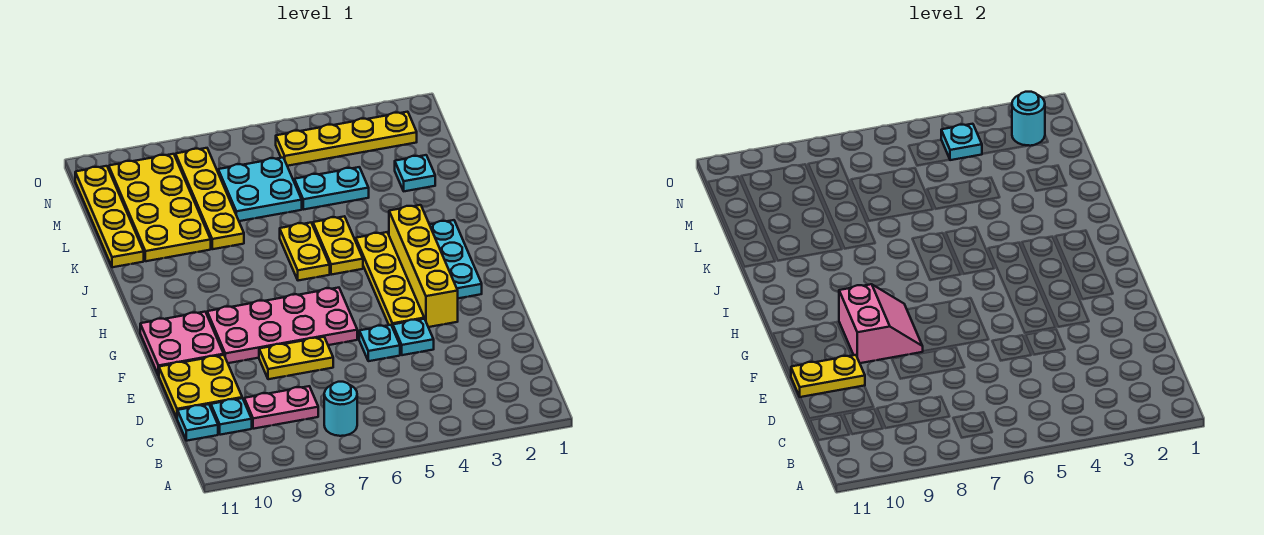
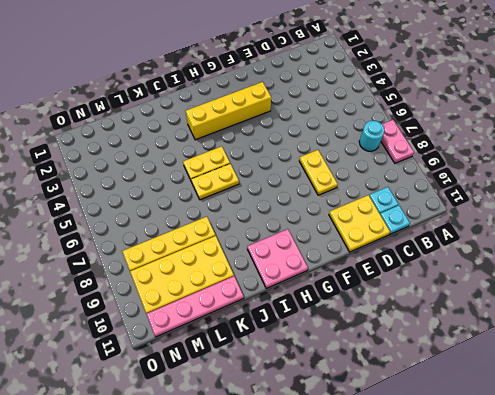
pink 1x2 plate [381,120,414,163] -> pink 1x2 plate moved to [244,386,318,429]
pink 2x2 plate [247,229,308,288] -> pink 2x2 plate moved to [140,312,224,376]
pink 1x4 plate [146,276,244,337] -> yellow 1x4 plate [75,166,144,267]
none -> cyan 1x1 plate [393,319,434,355]
none -> cyan 1x1 plate [359,325,400,361]
none -> yellow 1x4 plate [356,232,424,328]

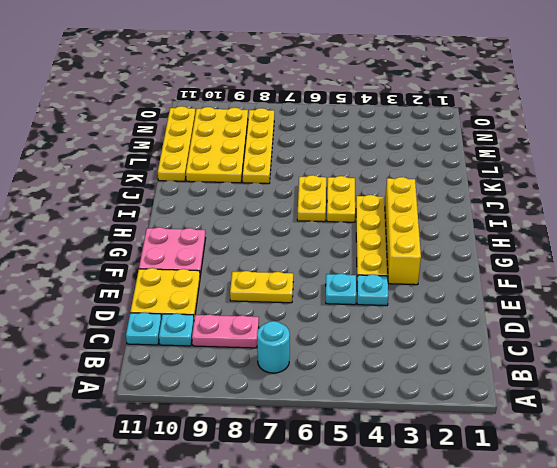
none -> pink 2x4 plate [207,288,357,363]
none -> cyan 1x3 plate [430,220,482,298]
none -> cyan 1x1 plate [395,155,435,191]

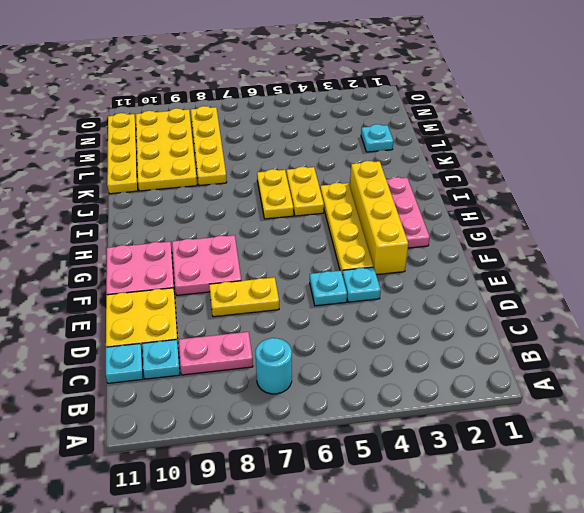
pink 2x2 plate [172,235,241,295] -> pink 2x4 plate [207,288,357,363]
pink 1x3 plate [386,177,430,248] -> cyan 1x3 plate [430,220,482,298]
none -> cyan 1x2 plate [294,167,369,210]
none -> cyan 2x2 plate [218,158,302,221]
none -> yellow 1x4 plate [276,112,417,166]

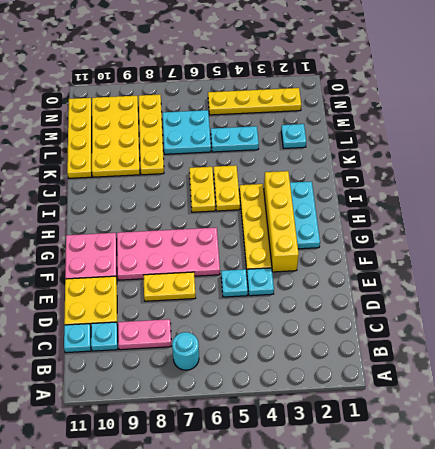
none -> yellow 1x2 plate [791,355,865,397]
none -> pink 2x2 slope [839,284,923,363]
none -> cyan 1x1 round brick [1012,92,1045,146]

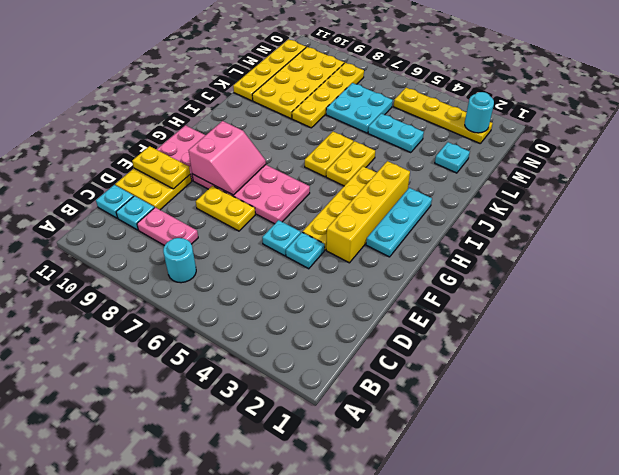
none -> cyan 1x1 plate [941,124,982,160]

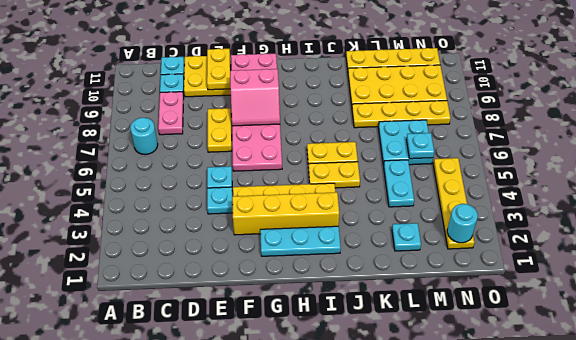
cyan 1x1 plate [406,133,434,159] -> cyan 1x1 plate moved to [941,124,982,160]

